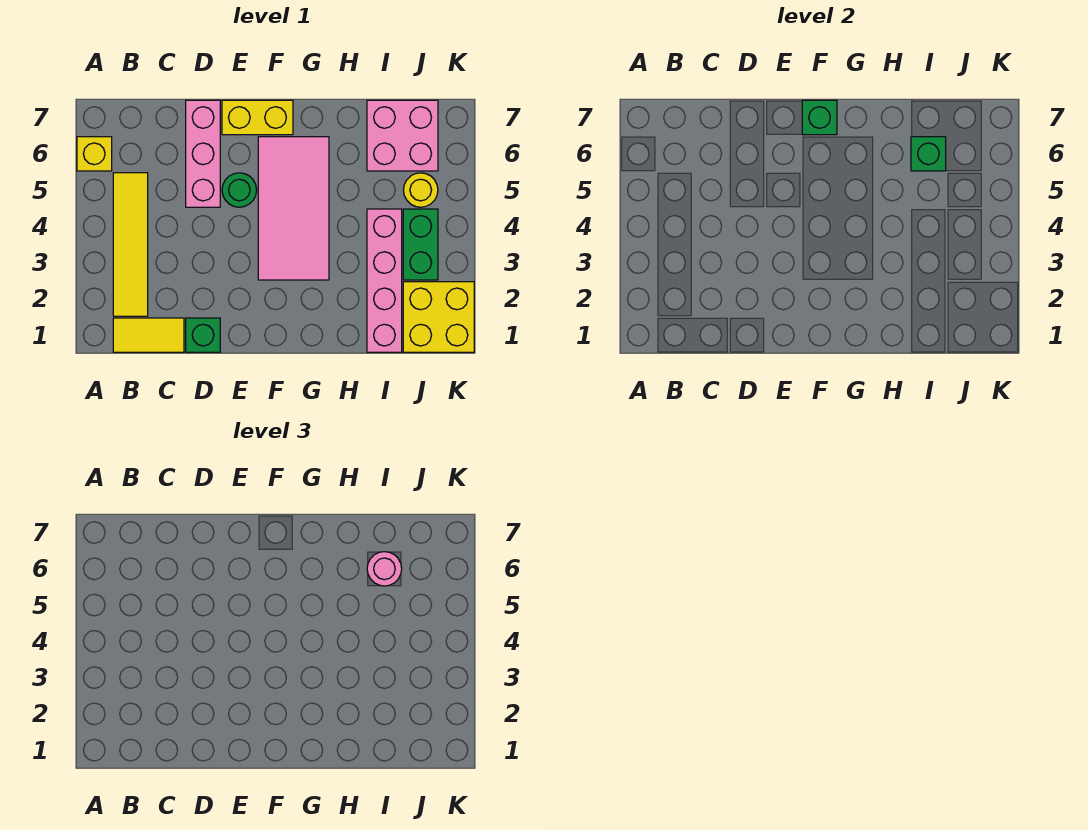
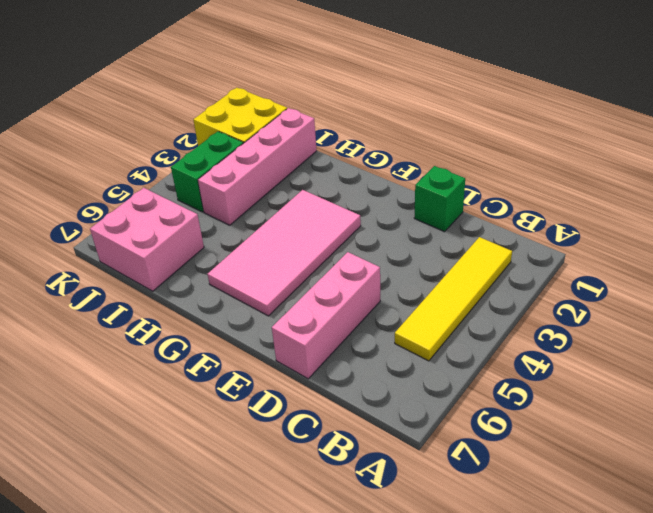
none -> yellow 1x1 brick [77,137,112,171]
none -> yellow 1x2 tile [113,318,184,352]
none -> green 1x1 round brick [222,173,257,207]

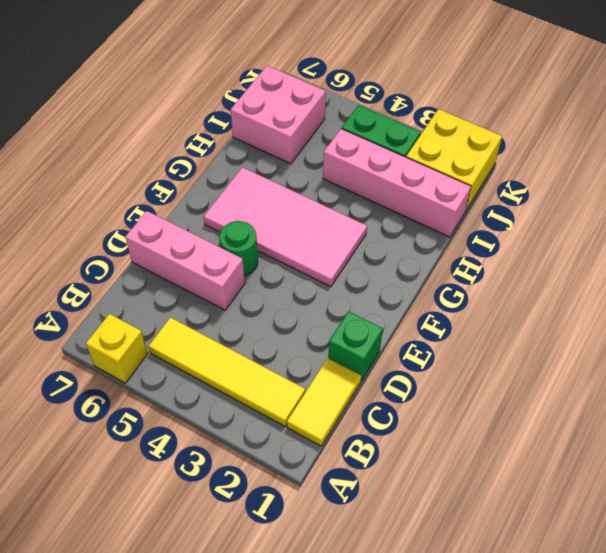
none -> yellow 1x2 brick [222,100,293,135]
none -> yellow 1x1 round brick [403,173,438,207]
none -> green 1x1 brick [802,100,837,135]

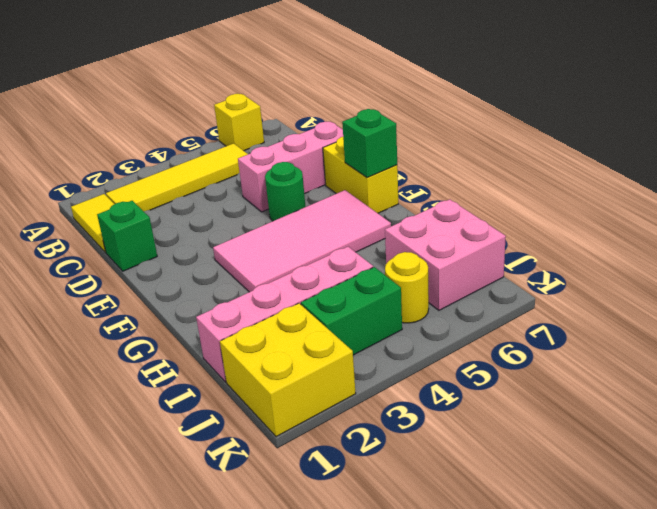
none -> green 1x1 brick [911,137,946,171]
none -> pink 1x1 round brick [367,552,402,586]

